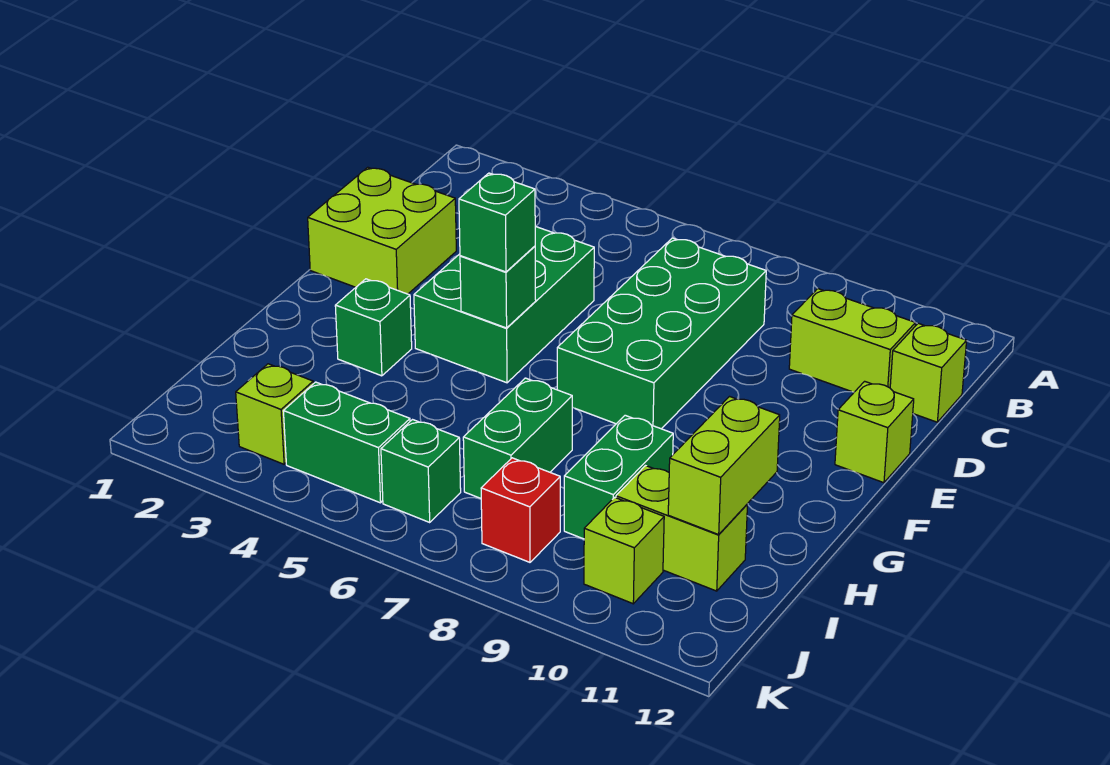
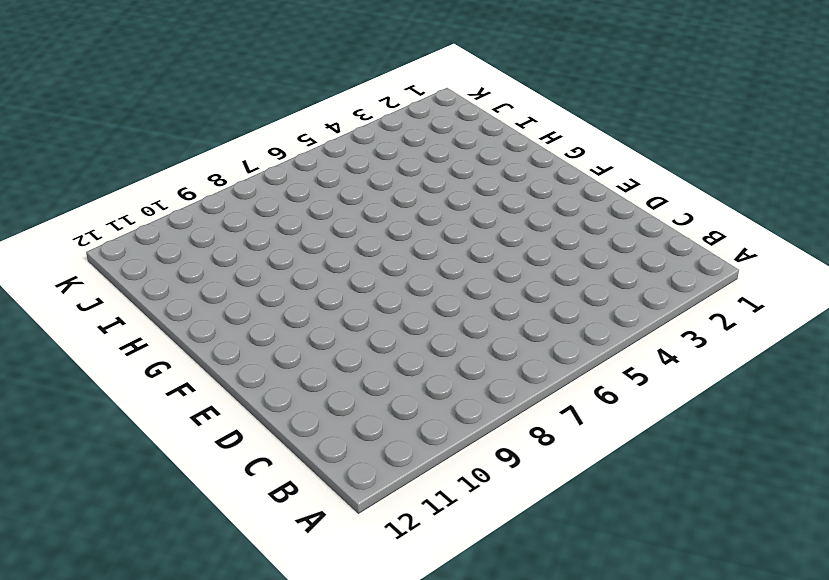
none -> green 2x4 brick [557,238,766,429]
none -> lime 1x2 brick [789,289,915,392]
none -> lime 1x1 brick [890,323,967,422]

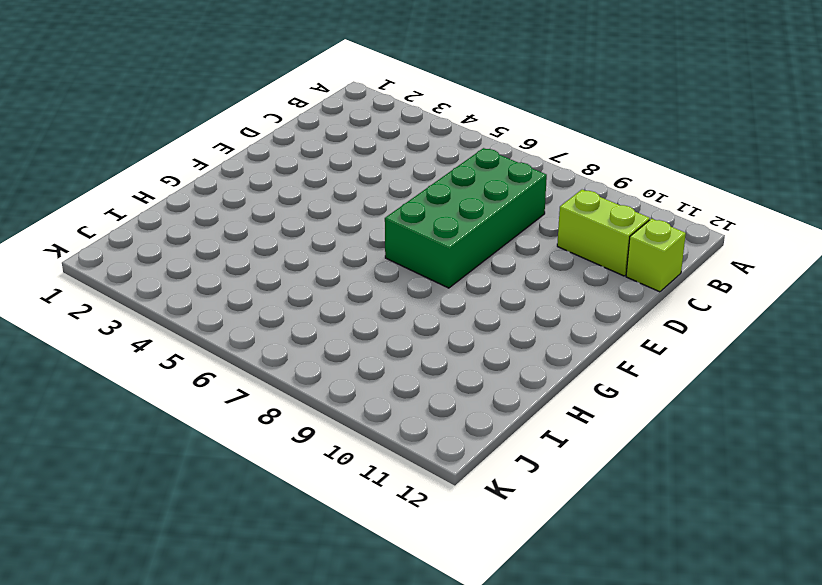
none -> lime 2x2 brick [308,167,456,294]
none -> green 2x3 brick [414,226,594,383]
none -> lime 1x1 brick [835,381,914,483]

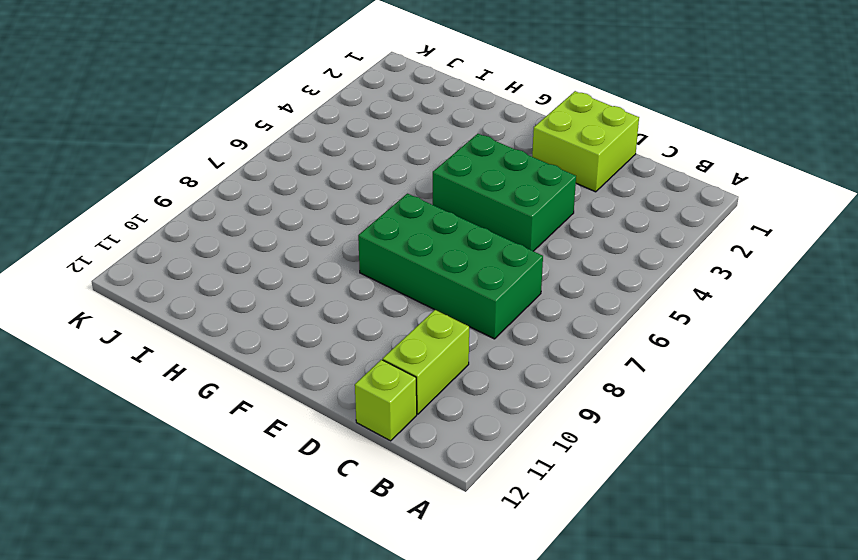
none -> lime 1x1 brick [835,381,914,483]
none -> green 1x1 brick [335,279,412,376]
none -> green 1x2 brick [463,378,572,498]

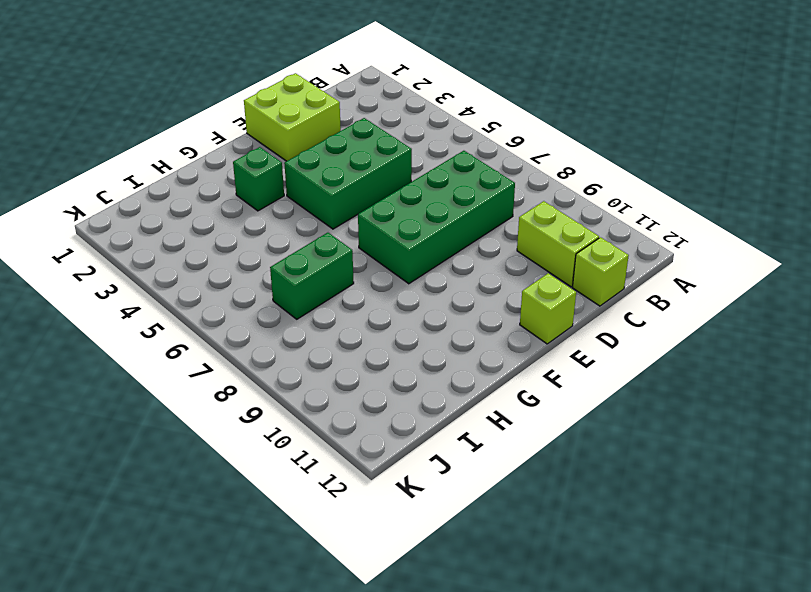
none -> green 1x2 brick [564,415,673,539]
none -> lime 1x2 brick [616,466,747,591]
none -> lime 1x1 brick [236,364,313,464]

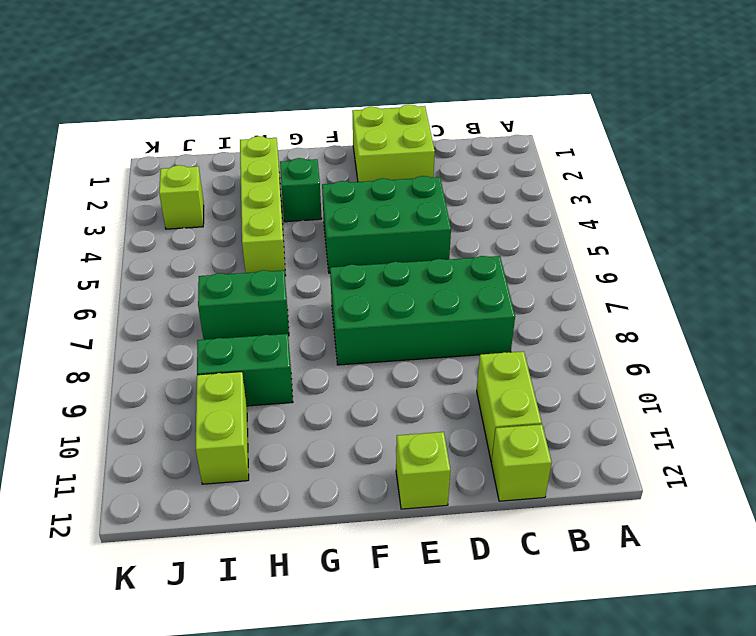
lime 1x4 brick [240,136,285,273] -> none
none -> green 1x2 brick [283,382,410,503]
none -> green 1x1 brick [381,420,461,522]
none -> red 1x1 brick [481,458,560,562]

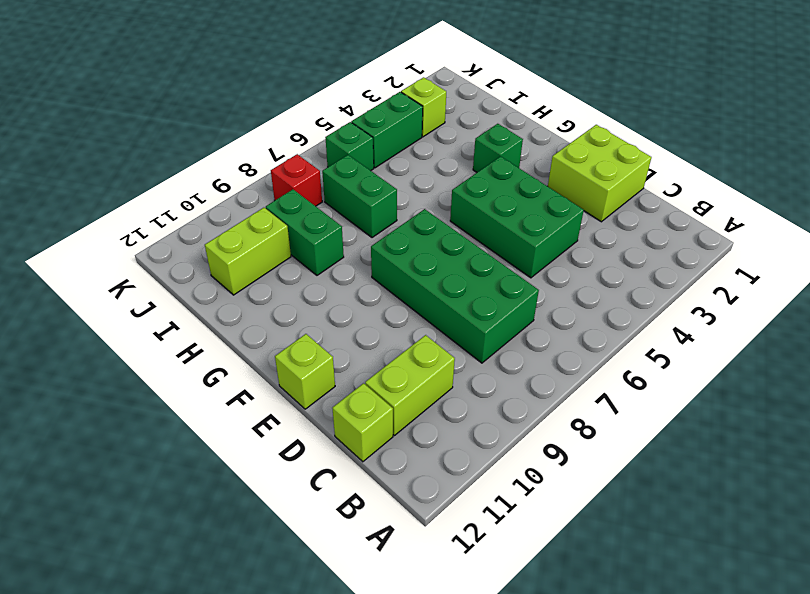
none -> lime 1x1 brick [584,497,664,604]
none -> green 1x1 brick [460,246,536,328]
none -> lime 1x2 brick [668,397,780,535]

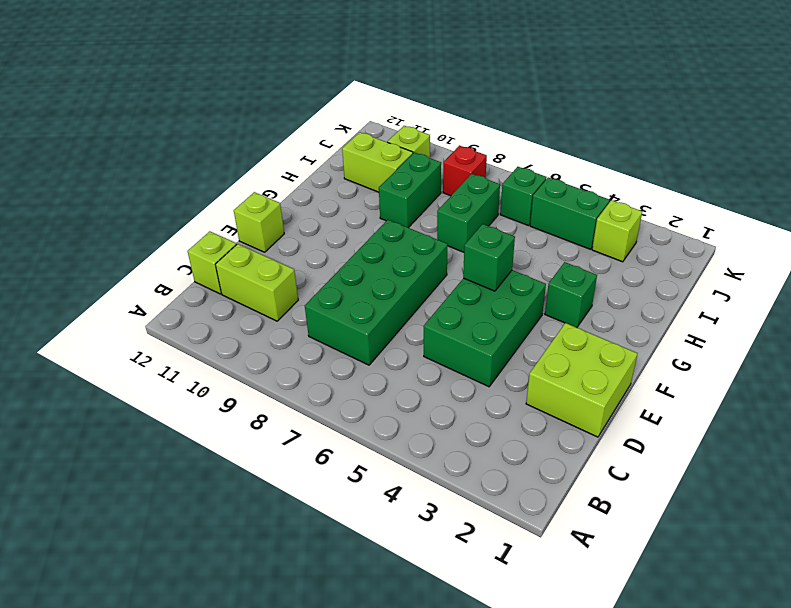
none -> lime 1x2 brick [668,397,780,535]
none -> green 1x1 brick [459,173,535,272]

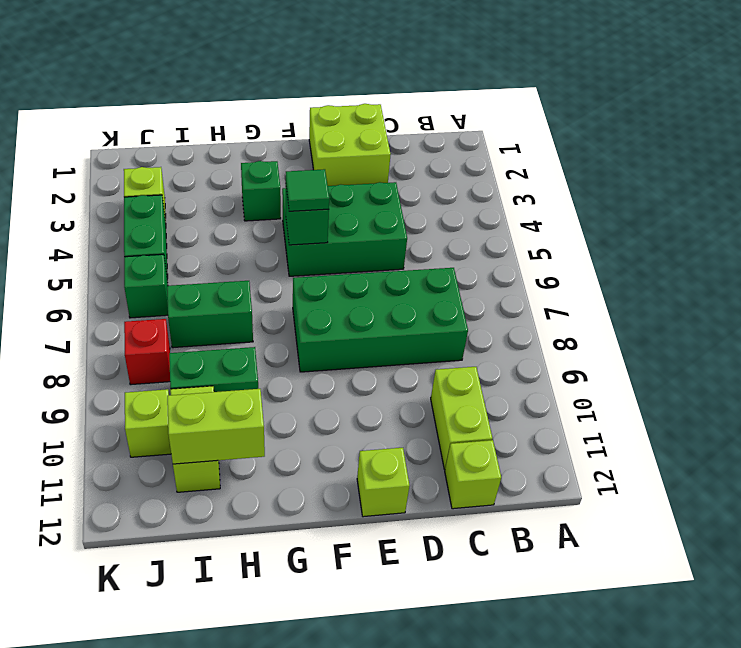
green 1x1 tile [286,169,329,211] -> green 1x1 brick [459,173,535,272]

